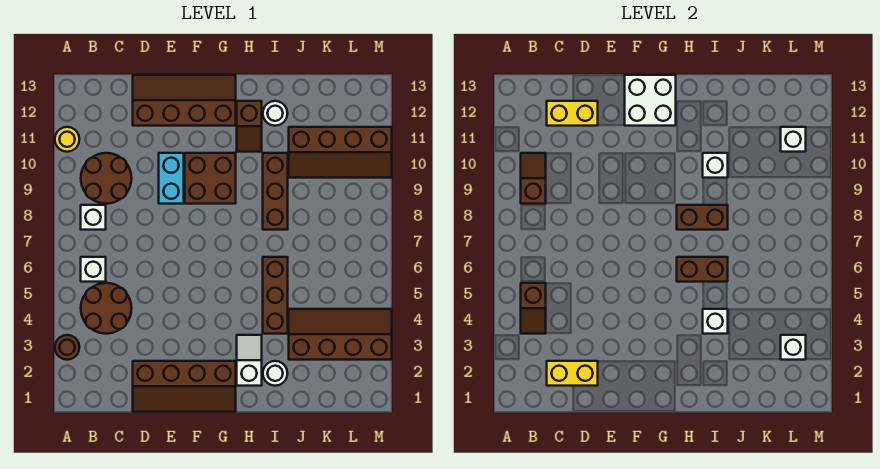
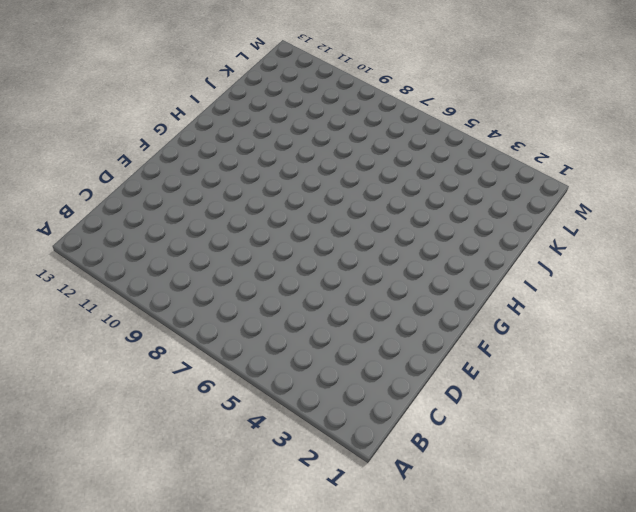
none -> brown 1x1 round brick [55,335,80,360]
none -> yellow 1x1 round brick [55,127,80,152]
none -> brown 2x2 round brick [81,283,132,334]

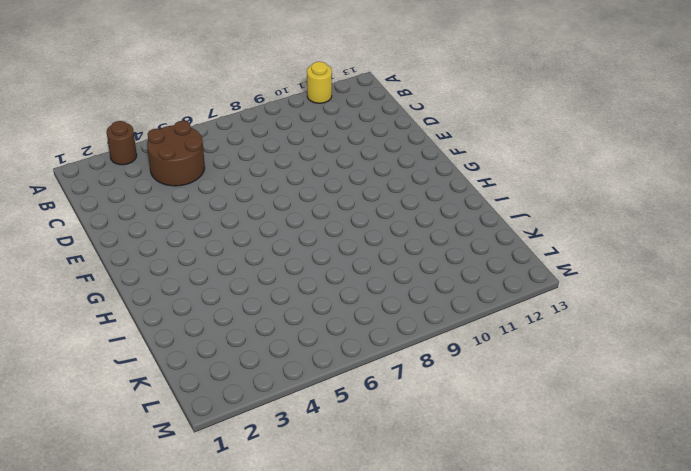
none -> white 1x1 brick [81,257,106,282]
none -> white 1x1 brick [81,205,106,230]
none -> brown 2x2 round brick [81,153,132,204]

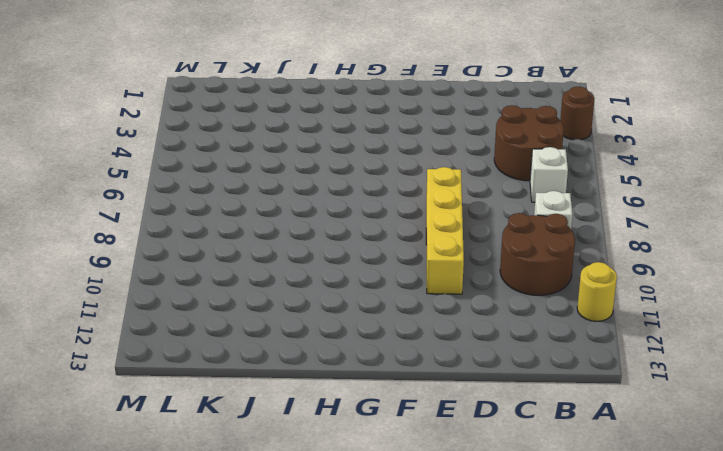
yellow 1x4 brick [426,167,464,294] -> cyan 1x2 brick [159,153,184,204]
none -> brown 2x4 slope [133,361,236,412]
none -> brown 2x4 slope [133,75,236,126]
none -> brown 2x2 brick [185,153,236,204]

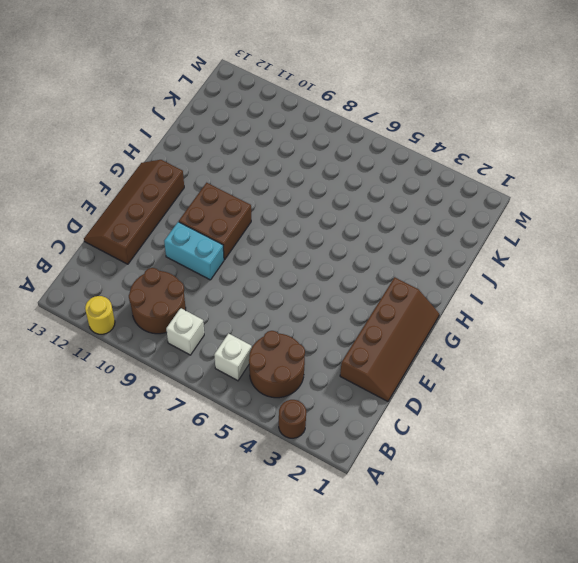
none -> white 1x2 slope [237,335,262,386]
none -> brown 1x2 slope [237,101,262,152]
none -> white 1x1 round brick [263,361,288,386]

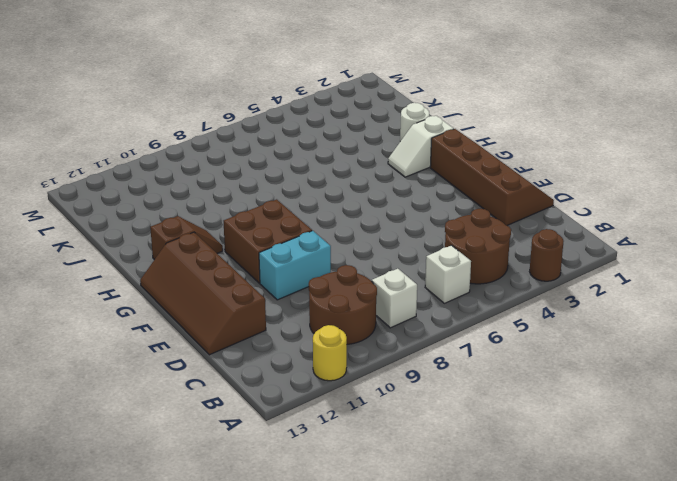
none -> brown 1x3 brick [263,257,288,334]
none -> brown 1x3 brick [263,153,288,230]
none -> white 1x1 round brick [263,101,288,126]

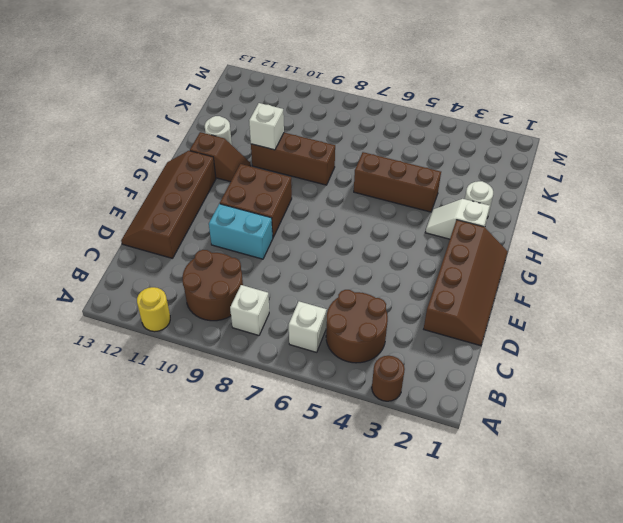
none -> brown 2x4 slope [289,309,392,360]
none -> brown 2x4 slope [289,127,392,178]
none -> brown 1x2 slope [521,283,546,334]

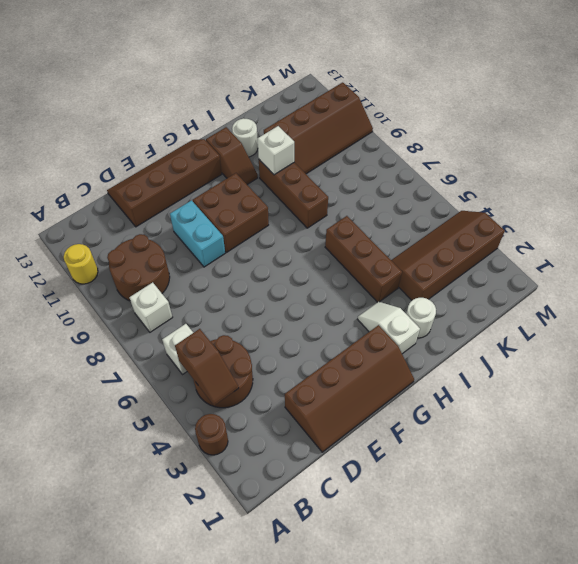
none -> brown 1x2 slope [521,153,546,204]
none -> yellow 1x2 brick [547,361,598,386]
none -> yellow 1x2 brick [547,101,598,126]

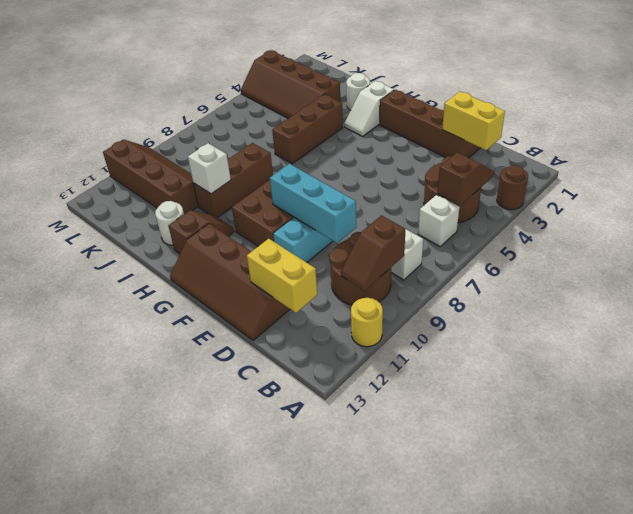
cyan 1x3 brick [270,164,356,243] -> none
none -> white 2x2 brick [625,75,676,126]
none -> brown 1x2 brick [677,257,728,282]
none -> brown 1x2 brick [677,205,728,230]

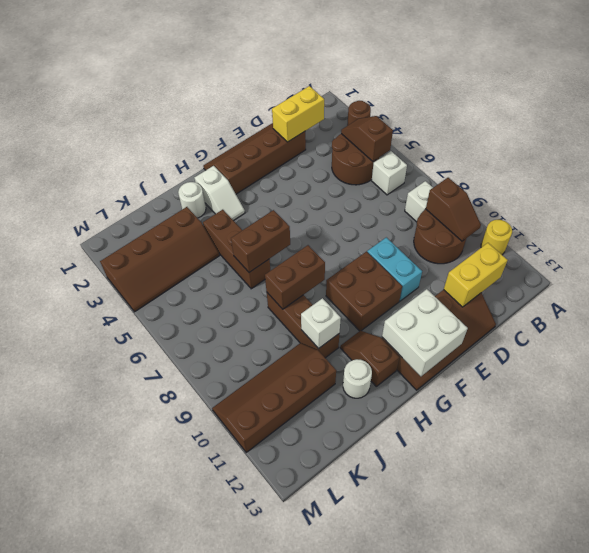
none -> white 1x1 brick [703,309,728,334]
none -> white 1x1 brick [781,335,806,360]
none -> white 1x1 brick [781,127,806,152]

